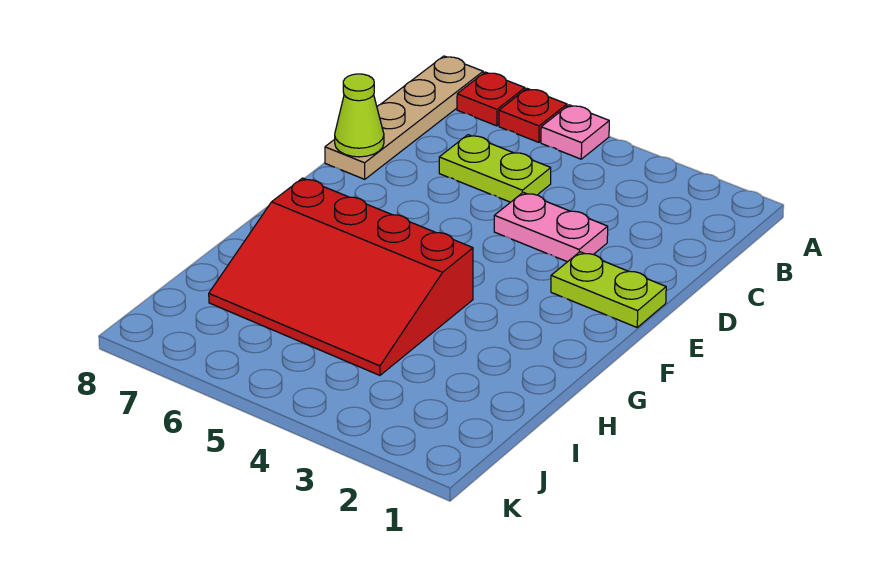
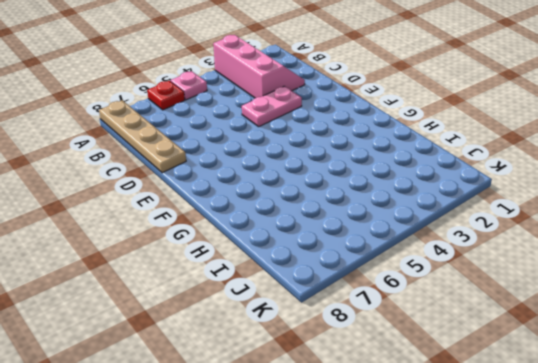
pink 2x3 slope [213,35,305,98] -> none
none -> red 1x1 plate [457,72,525,126]
none -> lime 1x2 plate [439,135,551,202]

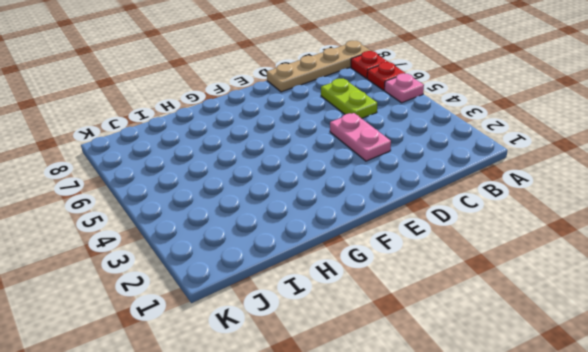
none -> lime 1x2 plate [551,252,666,327]
none -> red 3x4 slope [209,178,473,375]

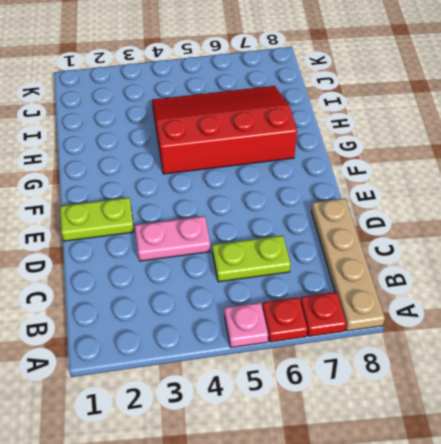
none -> lime 1x1 cone [335,74,384,157]

